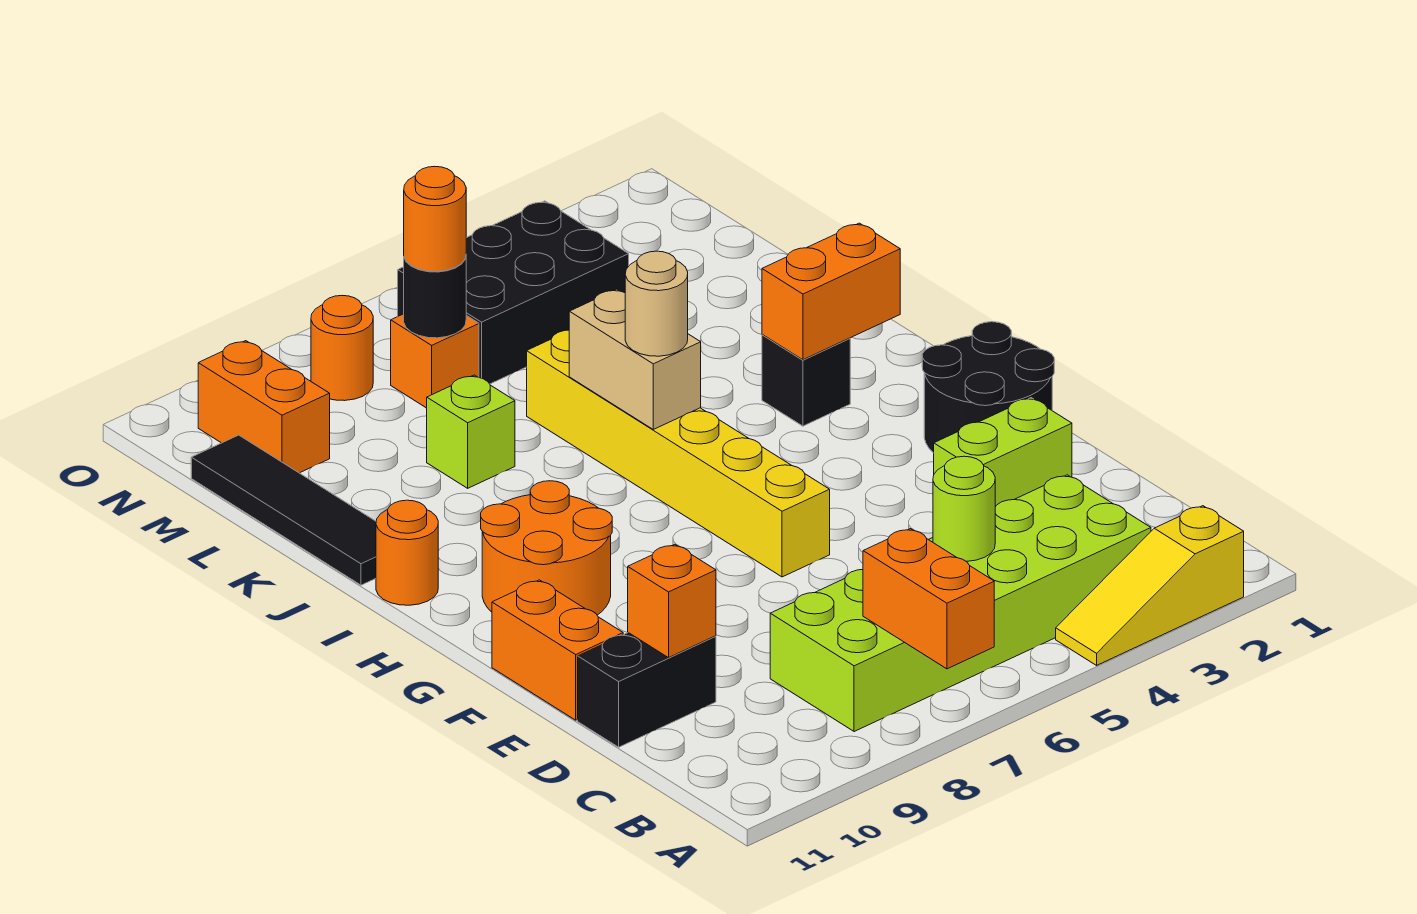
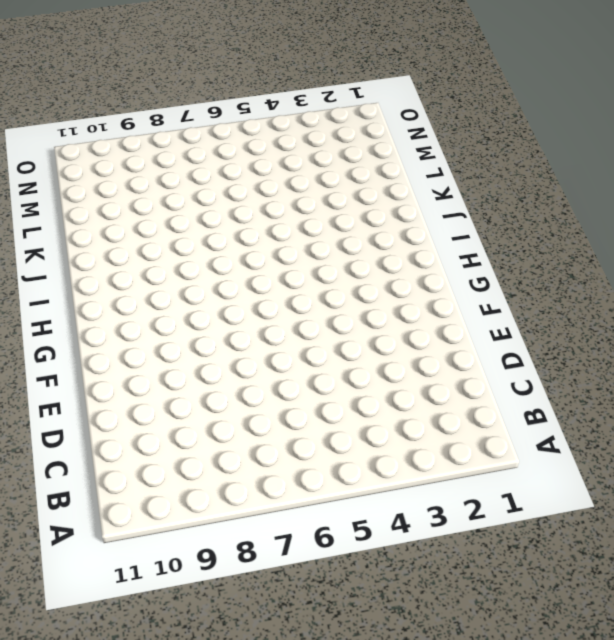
none -> yellow 1x3 slope [1056,506,1244,665]
none -> lime 2x6 brick [770,475,1151,732]
none -> black 1x2 brick [578,633,716,747]

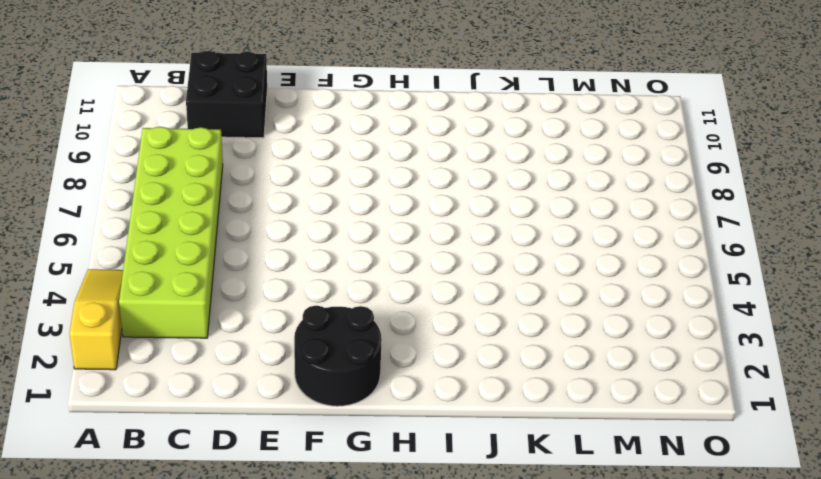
black 2x2 brick [186,51,267,138] -> black 1x2 brick [578,633,716,747]
none -> lime 1x2 brick [934,398,1072,507]
none -> orange 1x2 brick [492,580,623,720]
none -> yellow 1x6 brick [527,330,830,577]

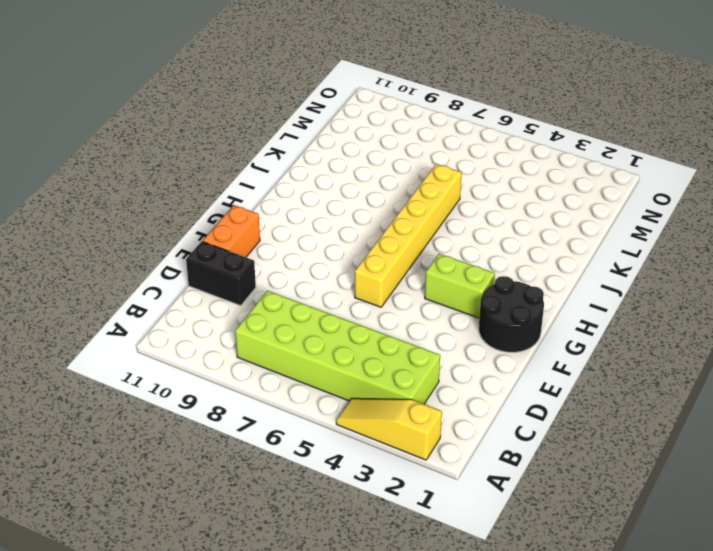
lime 1x2 brick [425,254,495,318] -> lime 1x2 brick moved to [934,398,1072,507]
none -> orange 2x2 round brick [481,481,612,615]
none -> black 1x1 brick [762,335,850,426]
none -> orange 1x1 round brick [376,500,438,605]

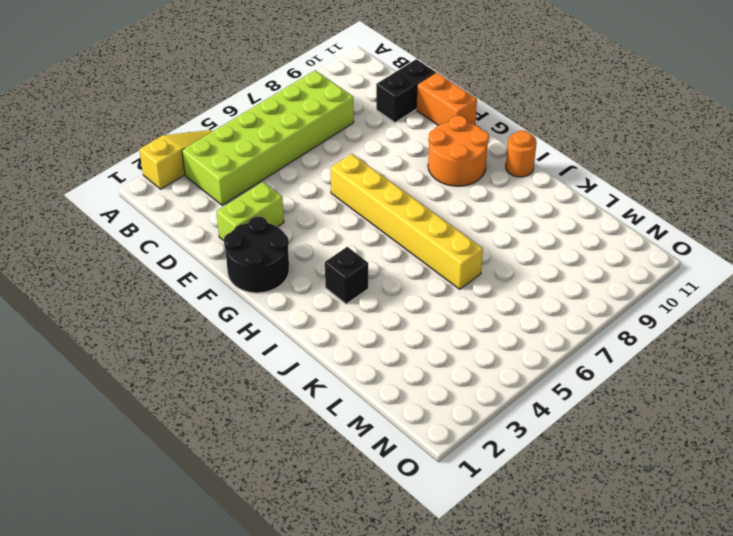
none -> black 1x4 tile [191,435,376,585]
none -> lime 1x1 brick [427,375,515,488]
none -> black 2x3 brick [398,201,629,384]

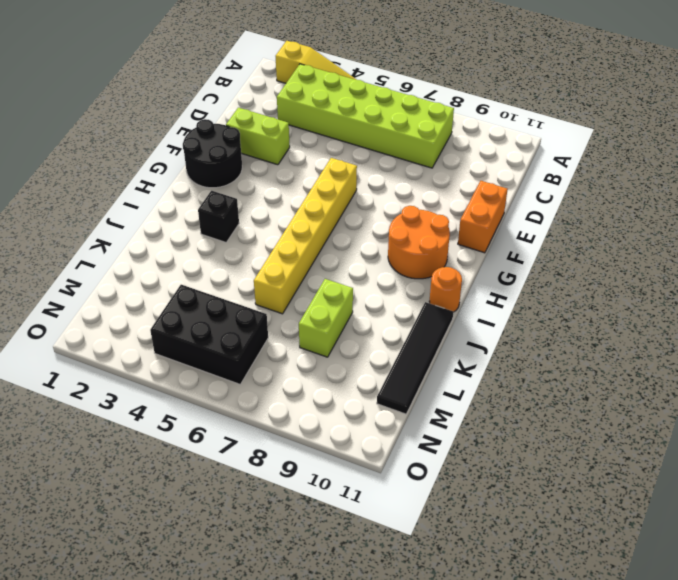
lime 1x2 brick [299,279,353,357] -> lime 1x1 brick [427,375,515,488]
none -> black 1x2 brick [578,633,716,747]
none -> orange 1x1 brick [391,314,479,408]
none -> orange 1x2 brick [198,341,330,473]

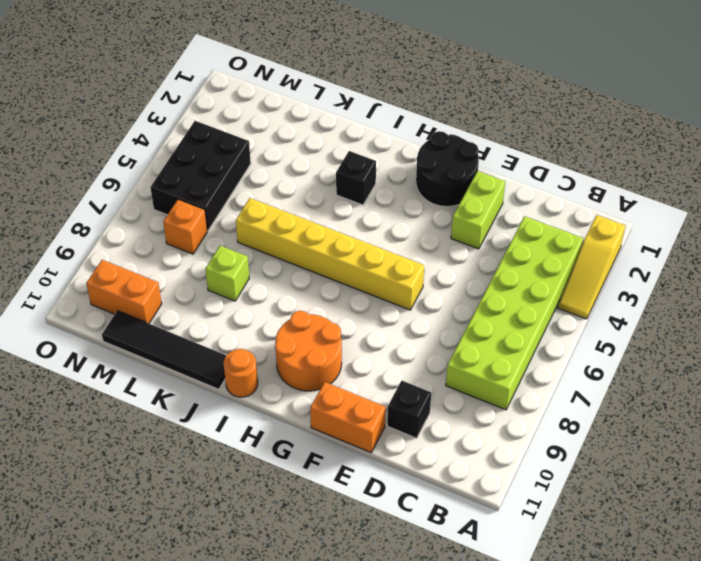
black 1x1 brick [387,380,431,438] -> black 1x2 brick [578,633,716,747]
none -> orange 1x1 round brick [311,296,373,401]
none -> orange 1x2 brick [863,529,994,669]
none -> lime 1x1 round brick [933,456,995,561]

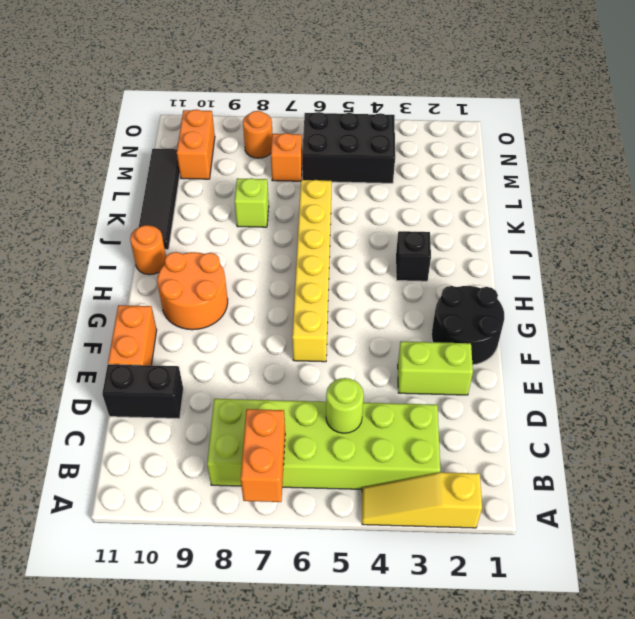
none -> orange 1x1 brick [628,544,716,658]
none -> orange 1x2 brick [762,223,900,360]
none -> tan 1x2 brick [569,289,701,429]

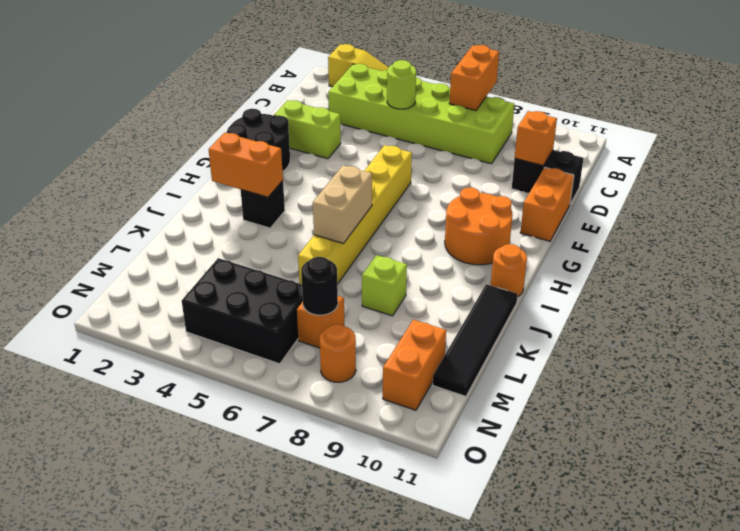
none -> tan 1x1 round brick [625,251,688,356]
none -> orange 1x1 round brick [404,166,466,271]

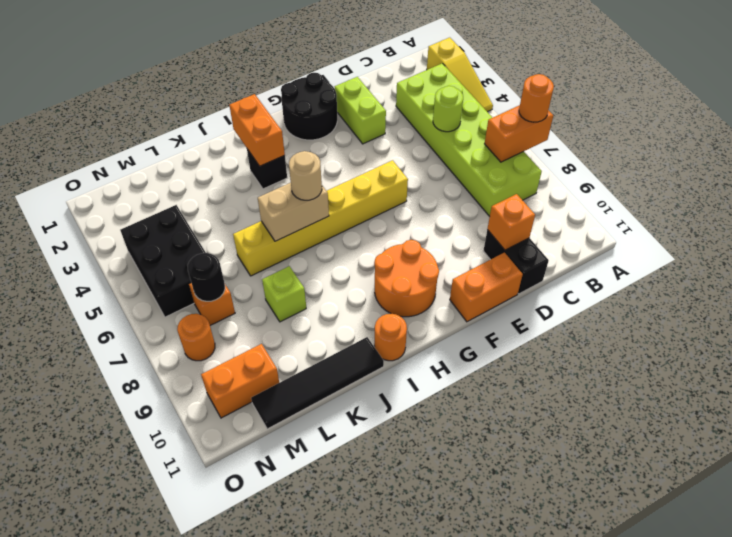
orange 1x1 round brick [519,74,554,122] -> orange 1x1 round brick moved to [404,166,466,271]

